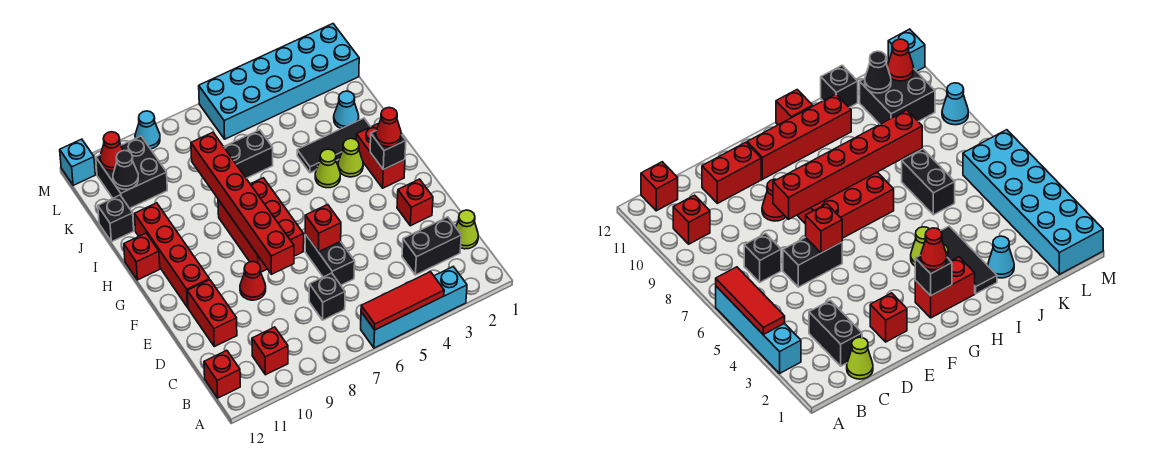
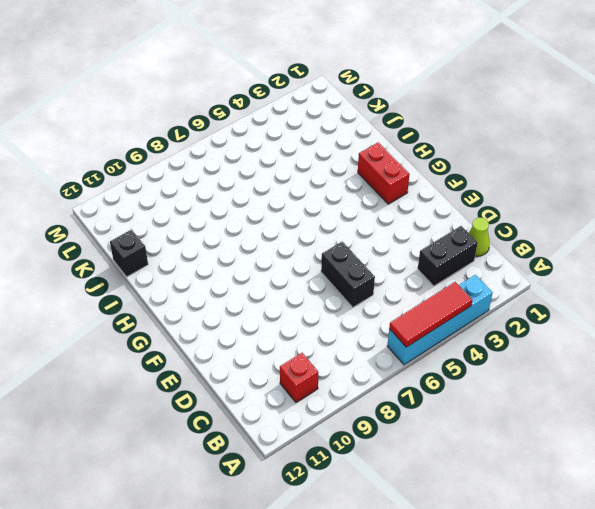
none -> red 1x1 brick [204,350,240,398]
none -> black 1x1 brick [309,273,345,320]
none -> red 1x2 brick [187,280,237,347]
none -> red 1x1 brick [397,179,433,226]

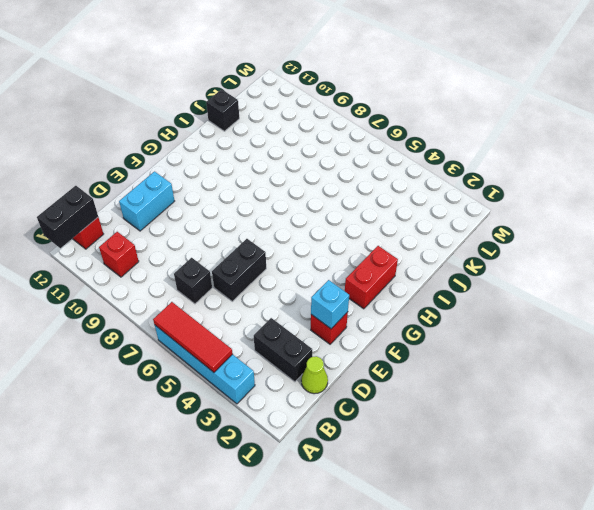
black 1x2 brick [37,186,98,248] -> black 1x2 brick turned to [224,130,273,178]
cyan 1x2 brick [119,172,174,231] -> red 1x2 brick [187,280,237,347]
cyan 1x1 brick [311,280,349,329] -> cyan 1x1 brick moved to [60,139,95,185]
none -> red 1x1 cone [240,261,266,300]
none -> red 2x3 brick [218,178,304,272]
none -> red 1x4 brick [134,203,209,307]
none -> lime 1x1 cone [338,138,363,177]

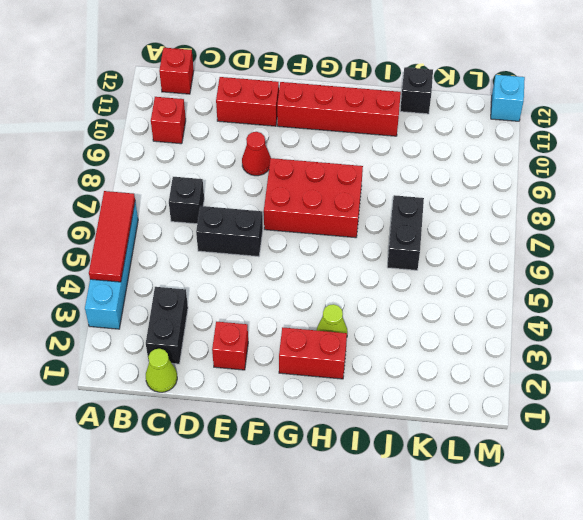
none -> lime 1x1 cone [315,149,340,188]
none -> red 1x1 brick [124,233,160,280]
none -> black 1x3 tile [297,118,370,173]
none -> cyan 1x1 cone [334,91,359,129]

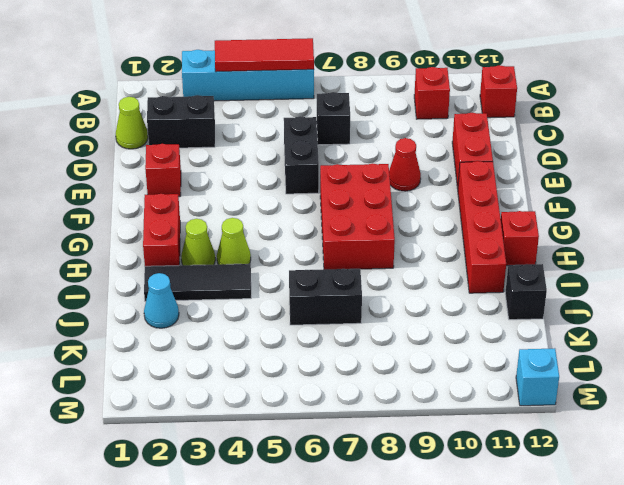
none -> black 2x2 brick [96,136,167,208]
none -> cyan 2x6 brick [199,24,359,139]
none -> cyan 1x1 cone [135,111,160,149]
none -> red 1x1 brick [305,205,341,252]

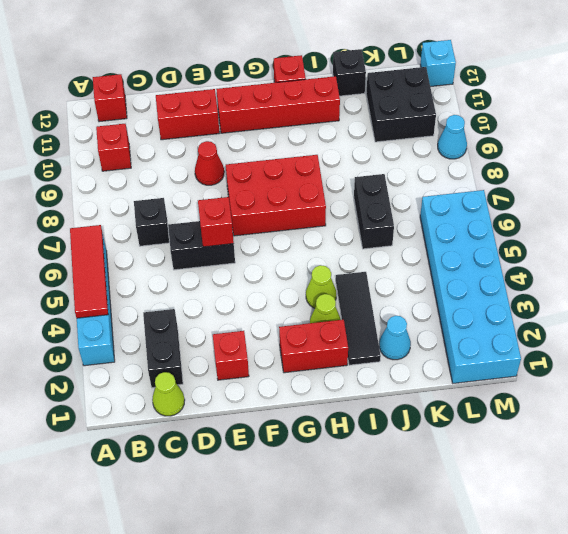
none -> red 1x6 brick [191,132,294,274]
none -> black 1x1 brick [370,131,406,170]
none -> black 1x1 cone [113,150,138,189]
none -> red 1x1 cone [100,132,123,171]

